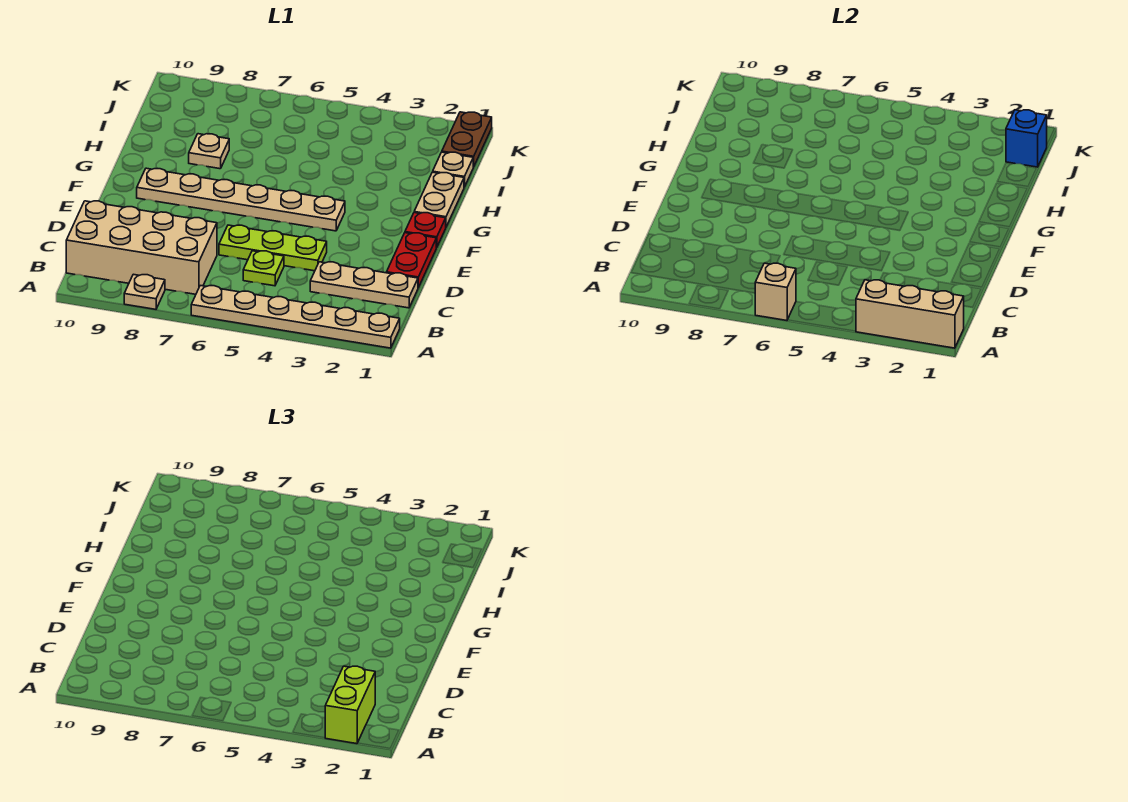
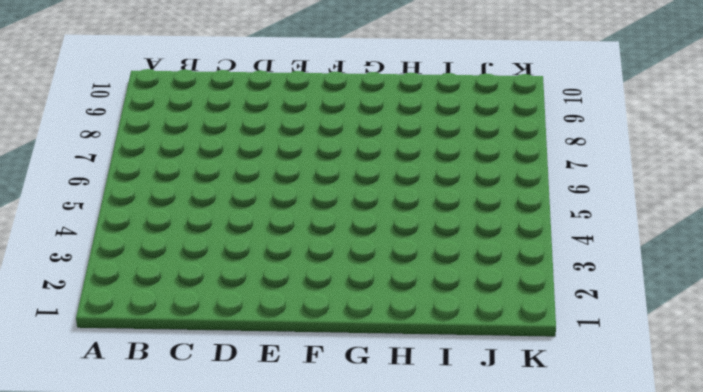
none -> tan 1x6 plate [191,286,400,348]
none -> tan 1x1 plate [124,274,165,309]
none -> tan 2x4 brick [66,201,217,294]

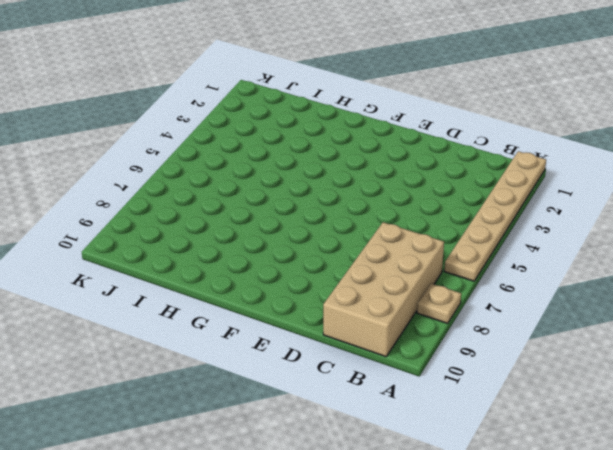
none -> tan 1x3 plate [310,262,418,308]
none -> lime 1x1 plate [243,251,284,286]
none -> red 1x2 plate [387,233,436,288]

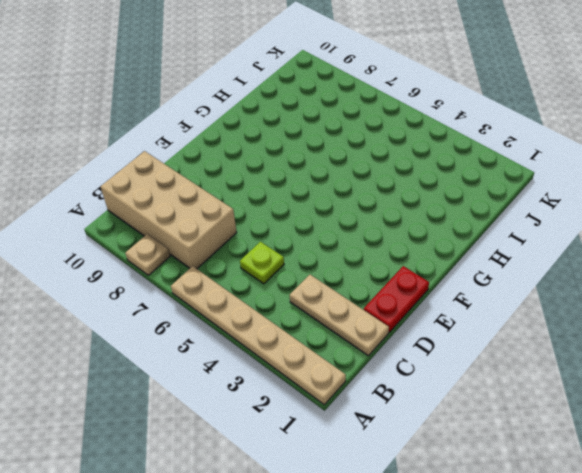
none -> lime 1x3 plate [219,225,327,271]
none -> red 1x1 plate [405,213,446,248]
none -> tan 1x6 plate [137,168,345,231]

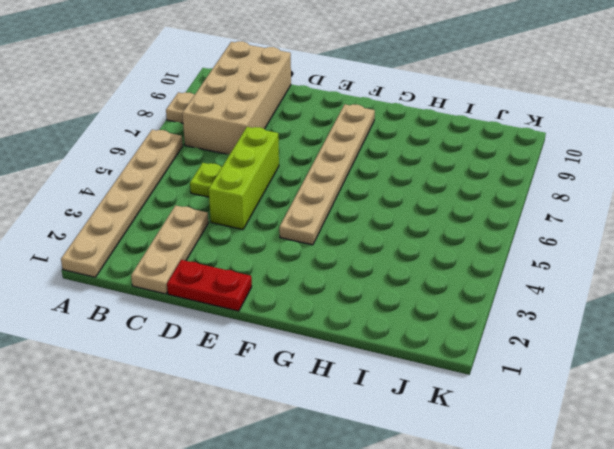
lime 1x3 brick [209,127,279,229] -> lime 1x3 plate [219,225,327,271]
none -> red 1x1 plate [405,213,446,248]
none -> tan 1x2 plate [414,172,464,227]
none -> tan 1x1 plate [189,134,229,169]

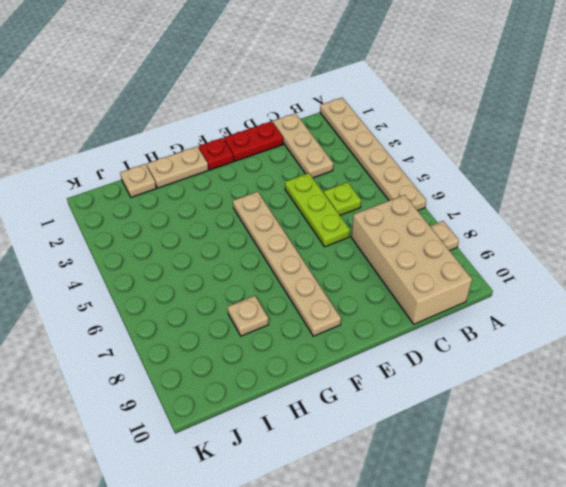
none -> brown 1x2 plate [442,112,492,167]
none -> tan 1x3 brick [856,280,964,348]
none -> tan 1x1 brick [755,263,796,321]

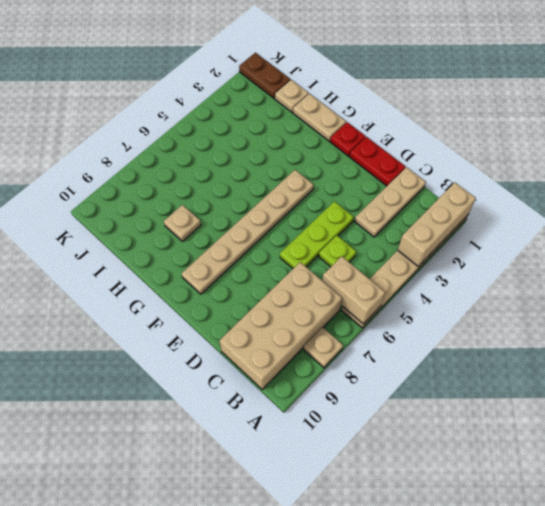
tan 1x2 brick [322,256,385,324] -> tan 1x1 brick [755,263,796,321]
none -> blue 1x1 brick [1006,110,1047,167]
none -> lime 1x2 brick [325,666,375,744]

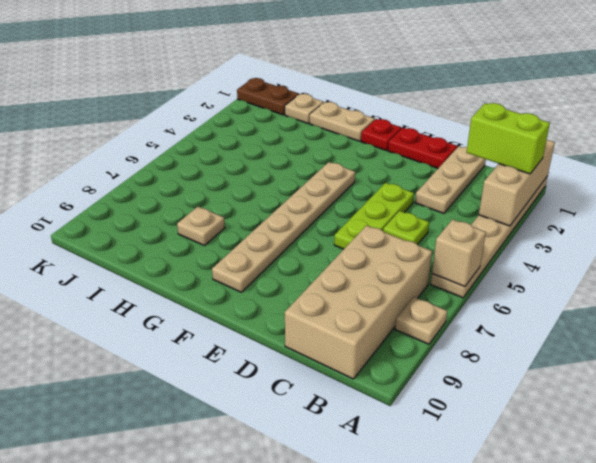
none -> blue 1x1 brick [1006,110,1047,167]

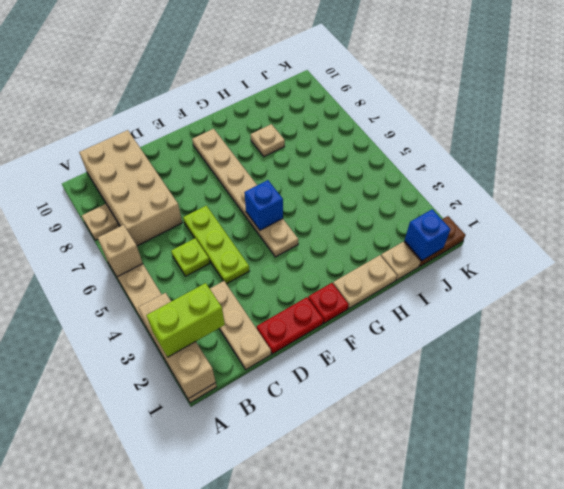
blue 1x1 brick [244,180,283,230] -> none

